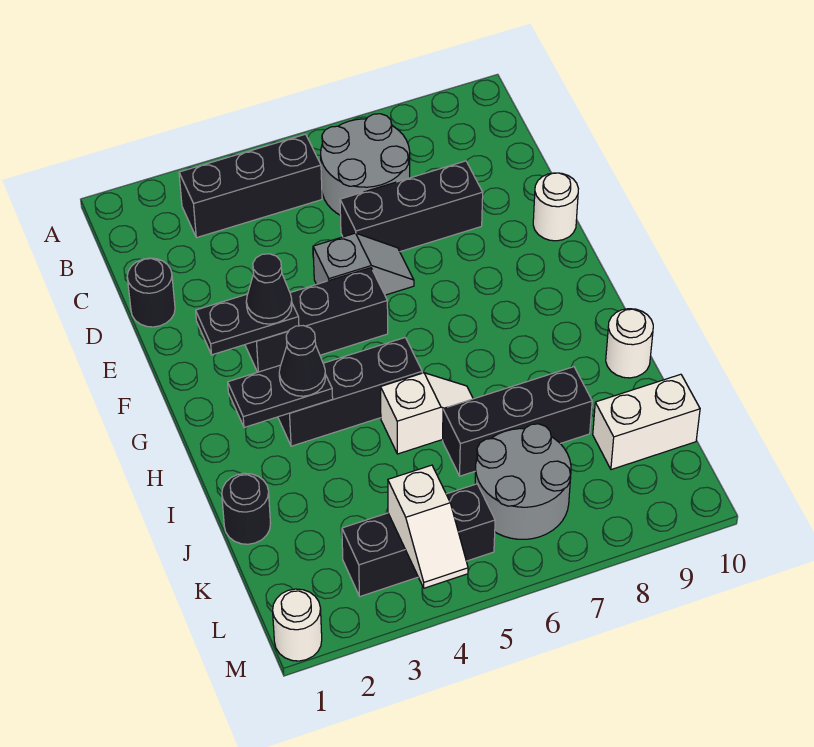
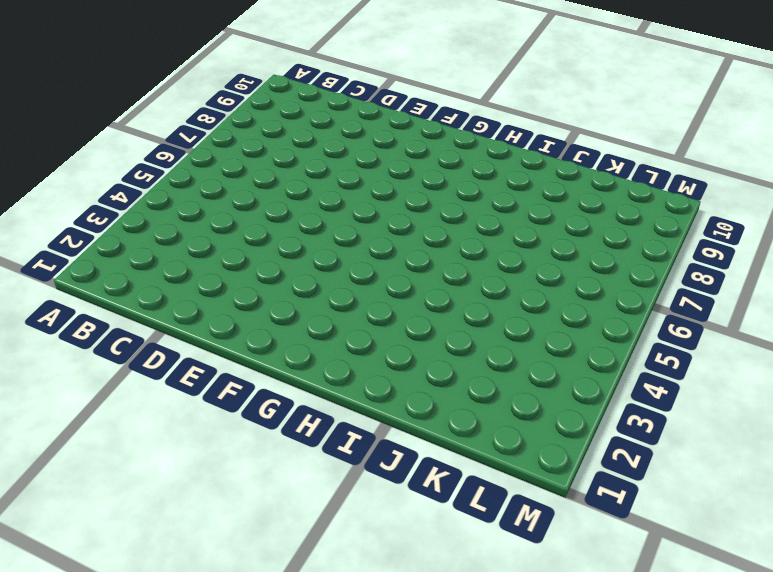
none -> black 1x3 brick [179,134,322,238]
none -> grey 2x2 round brick [321,114,410,215]
none -> black 1x1 round brick [127,258,175,327]

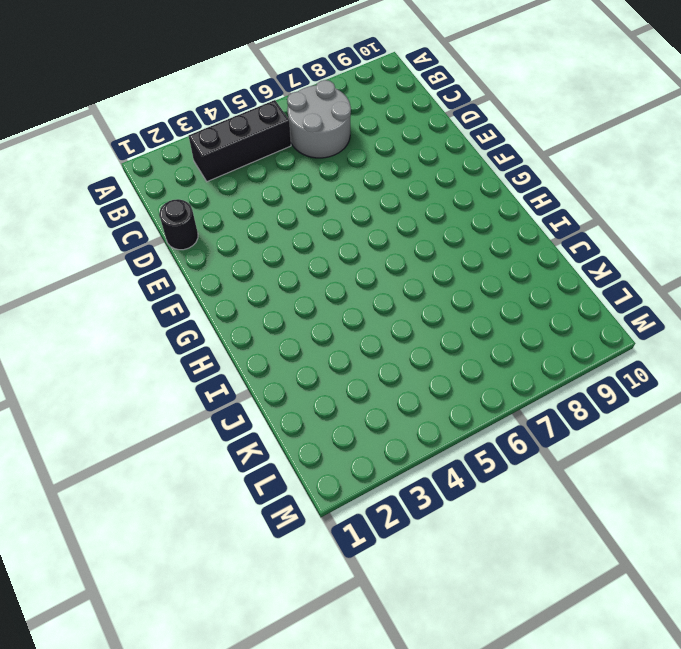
none -> black 1x3 brick [340,161,483,252]
none -> grey 1x2 slope [313,233,414,295]
none -> white 1x1 round brick [533,173,578,241]

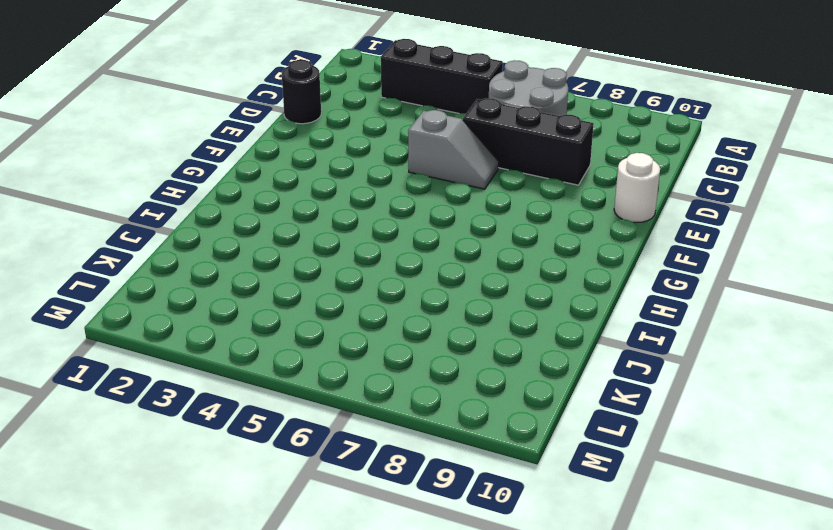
none -> black 1x3 brick [245,268,388,372]
none -> black 1x3 brick [278,337,422,446]
none -> white 1x2 slope [381,373,473,454]

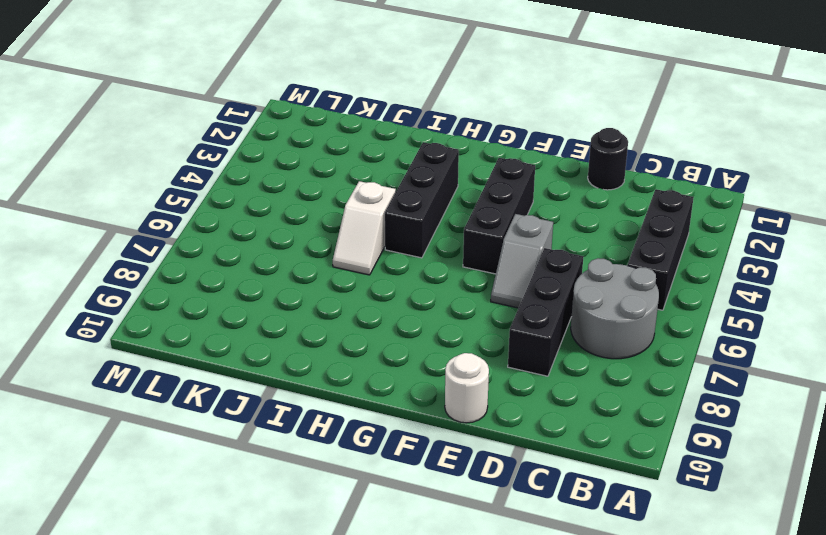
none -> white 1x1 round brick [606,309,653,378]
none -> black 1x1 round brick [222,473,271,544]
none -> black 1x3 brick [443,367,592,476]

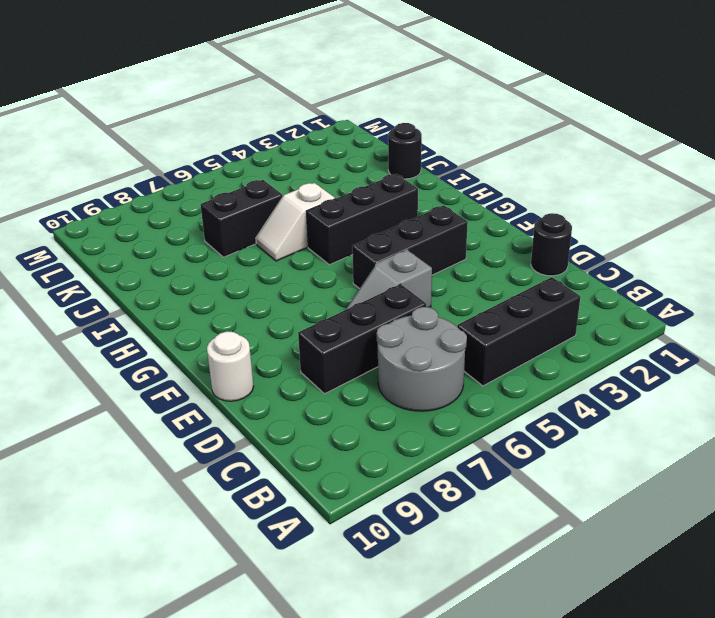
black 1x2 brick [200,180,283,257] -> black 1x3 brick [443,367,592,476]
none -> white 1x1 round brick [606,309,653,378]
none -> grey 2x2 round brick [475,424,571,539]
none -> white 1x2 brick [593,374,700,470]

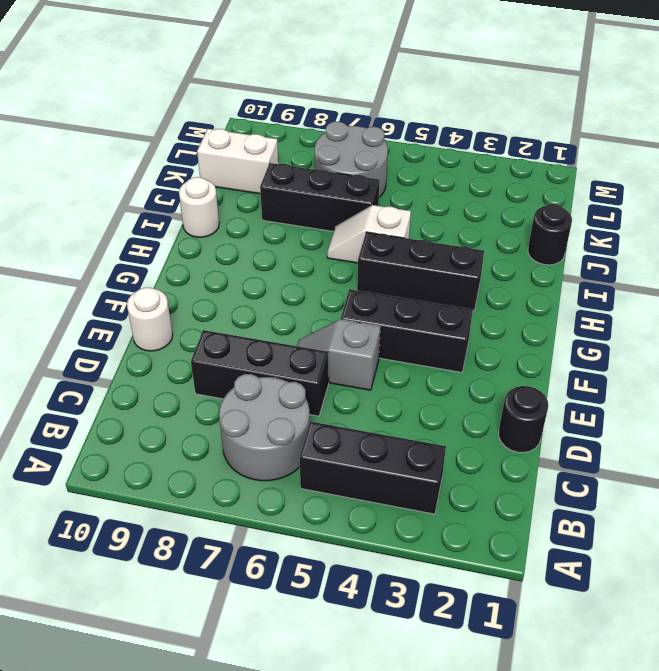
none -> black 1x3 brick [342,484,495,596]
none -> white 1x1 round brick [273,589,322,661]
none -> black 1x2 plate [196,294,299,355]

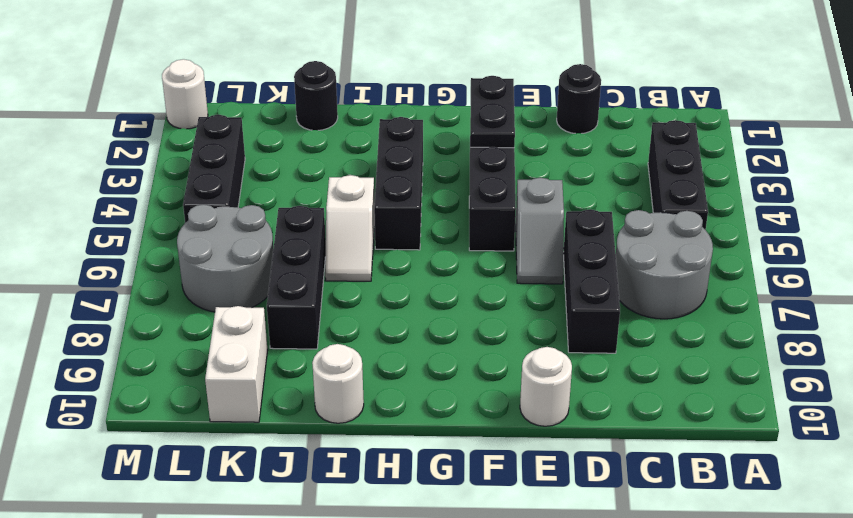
none -> black 1x2 plate [228,365,333,427]
none -> white 1x2 slope [388,465,468,588]
none -> black 1x1 cone [246,254,292,324]

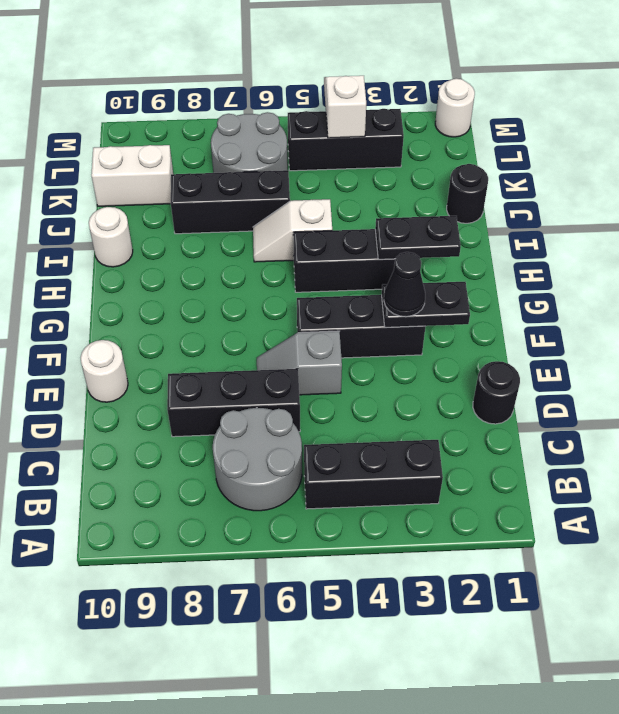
none -> black 1x1 cone [279,326,326,396]

